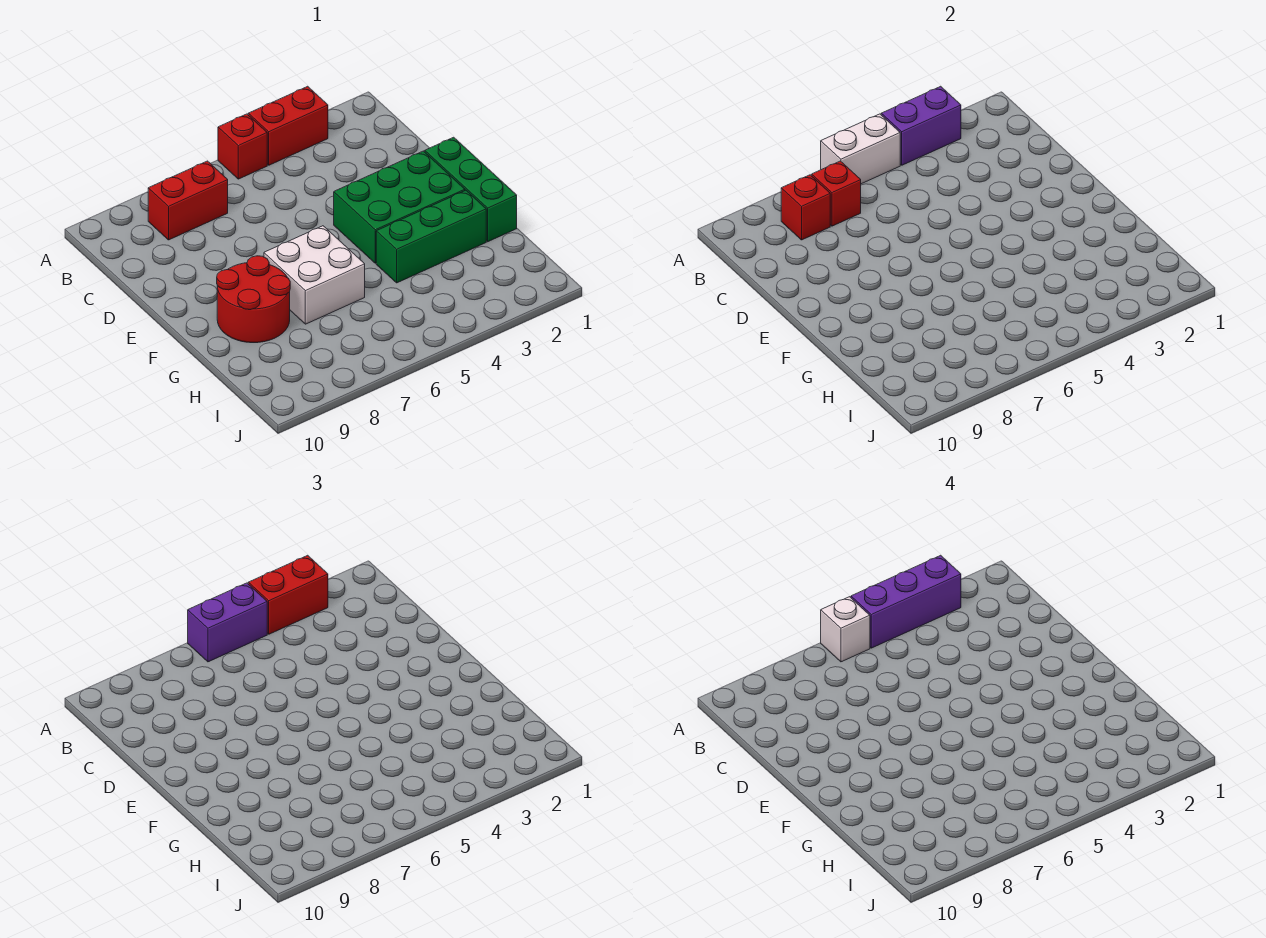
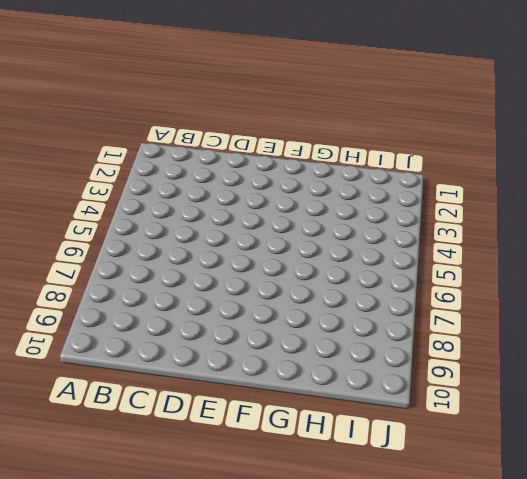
none -> red 1x2 brick [248,86,328,165]
none -> red 1x1 brick [218,114,267,179]
none -> red 1x2 brick [148,161,228,240]

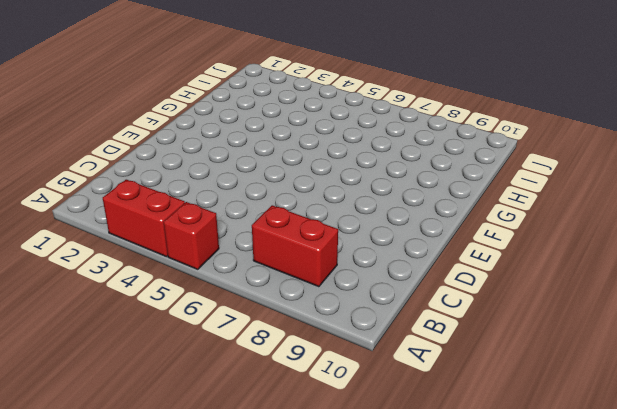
none -> green 1x3 brick [425,137,517,242]
none -> green 2x3 brick [334,151,465,263]
none -> white 2x2 brick [264,226,365,324]

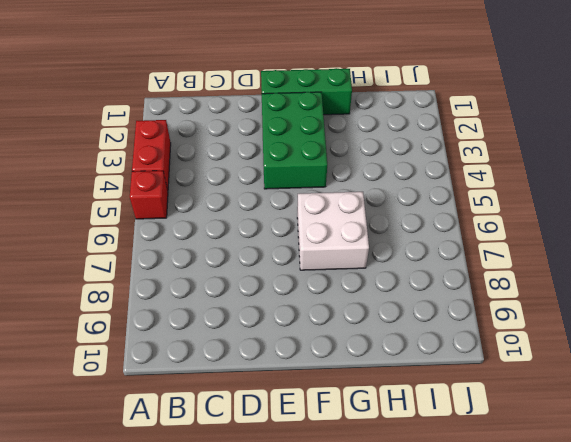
none -> red 1x2 brick [148,161,228,240]
none -> red 2x2 round brick [217,256,290,343]
none -> green 1x3 brick [376,190,486,283]

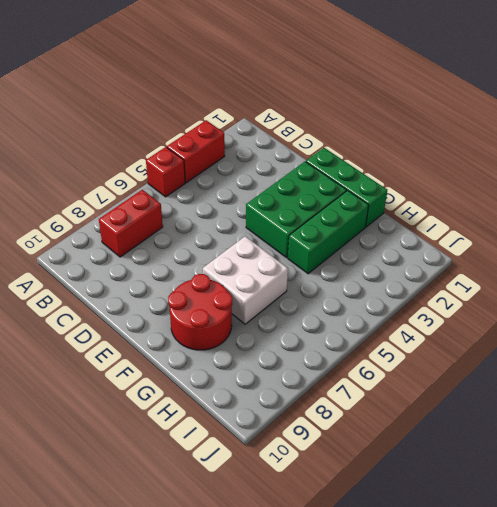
none -> purple 1x2 brick [881,86,961,165]
none -> white 1x2 brick [821,114,900,184]
none -> red 1x1 brick [812,161,861,226]

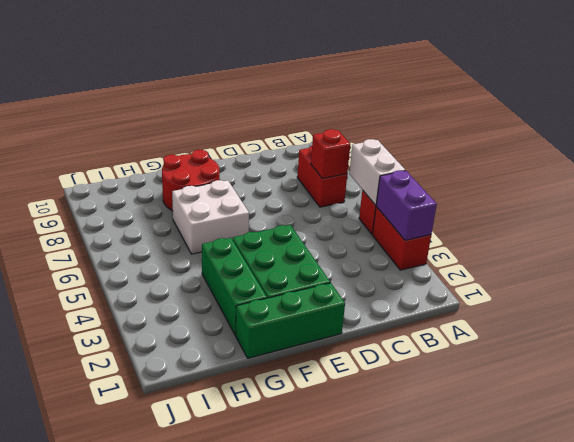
none -> red 1x1 brick [781,175,830,240]
none -> red 1x2 brick [248,555,328,634]
none -> purple 1x2 brick [188,583,267,662]

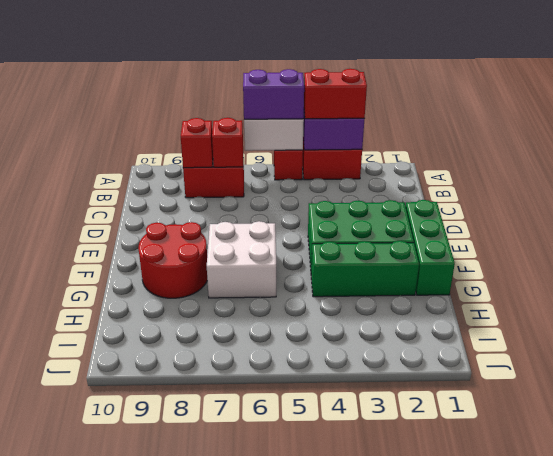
none -> purple 1x3 brick [851,555,961,648]
none -> white 1x1 brick [821,597,870,662]

